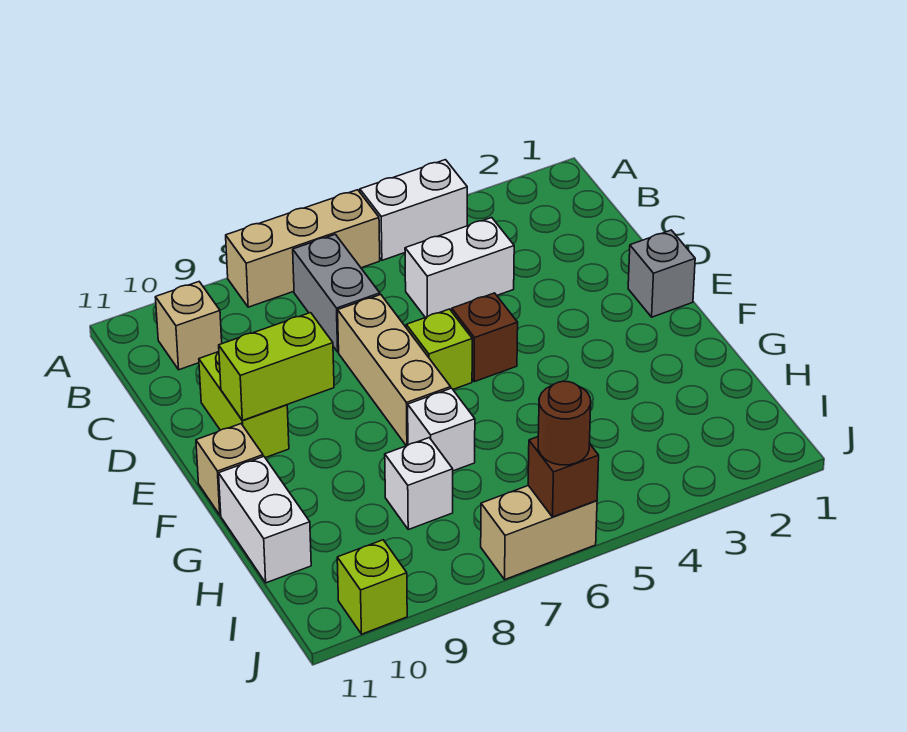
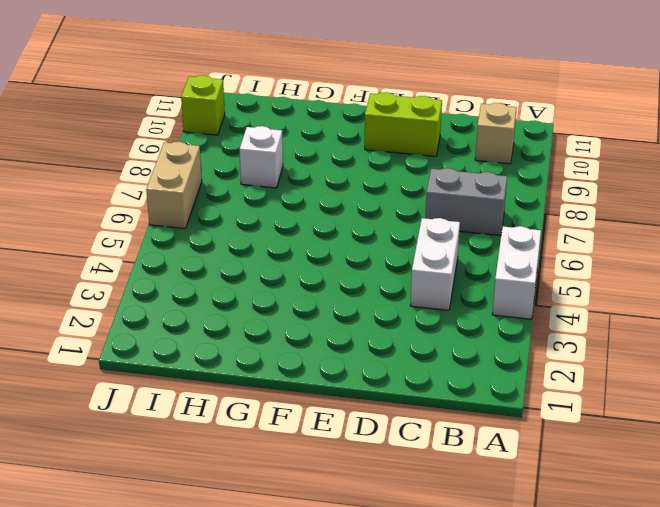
none -> tan 1x3 brick [226,190,380,307]
none -> tan 1x3 brick [338,295,451,446]
none -> grey 1x1 brick [628,230,695,317]

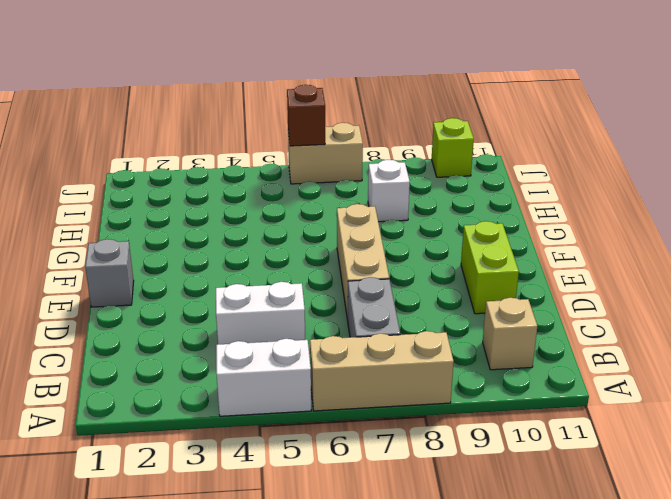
none -> brown 1x1 brick [452,293,518,382]
none -> lime 1x1 brick [406,309,472,389]
none -> tan 1x1 brick [196,424,263,515]

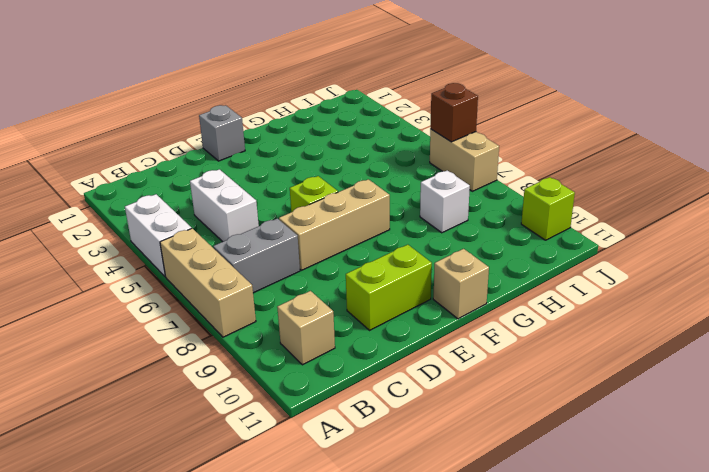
none -> brown 1x1 brick [452,293,518,382]
none -> white 1x1 brick [408,388,475,471]
none -> white 1x2 brick [219,456,311,583]

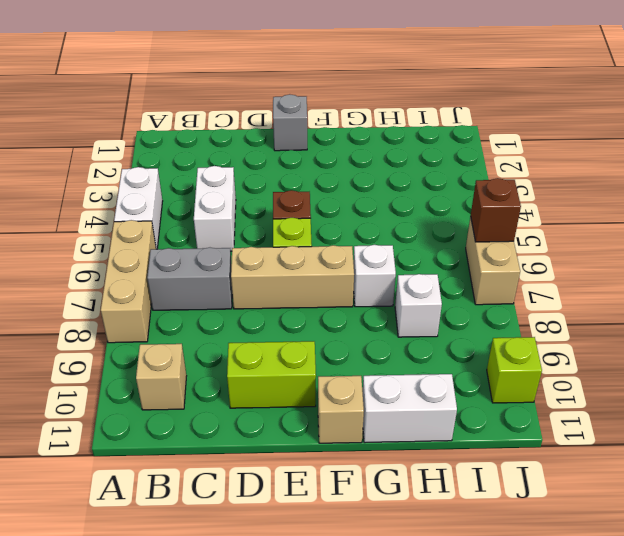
none -> lime 1x2 brick [219,313,334,420]
none -> brown 1x1 round brick [538,381,591,465]

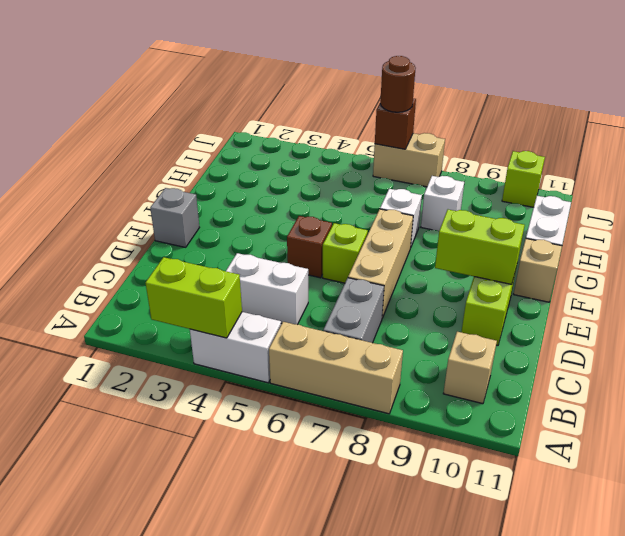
lime 1x2 brick [146,257,242,338] -> none

